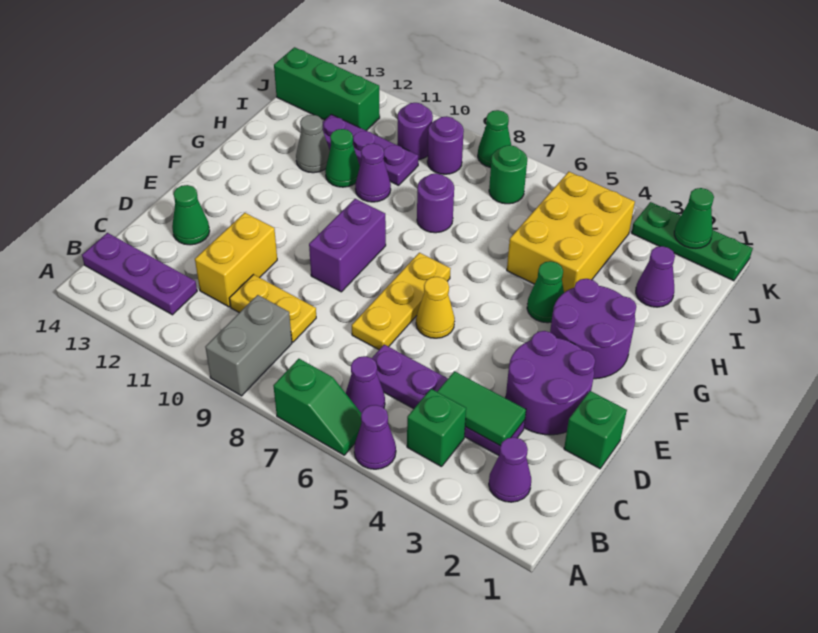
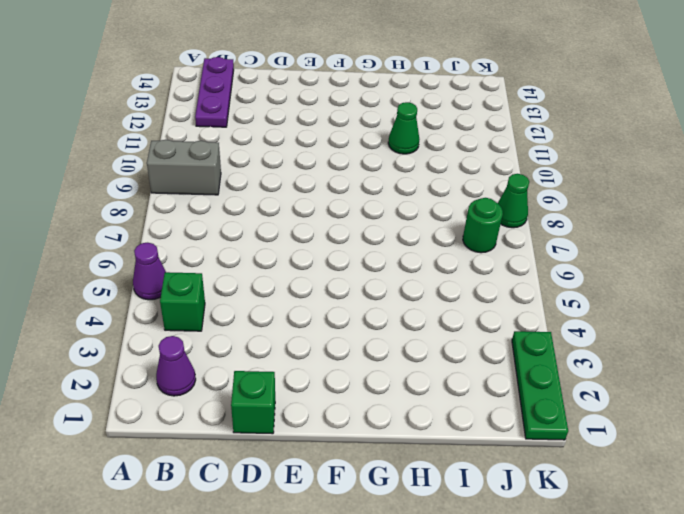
none -> green 1x2 slope [273,359,362,455]
none -> purple 1x1 cone [346,356,385,413]
none -> purple 1x4 plate [372,345,525,456]
none -> yellow 1x2 plate [230,275,316,342]

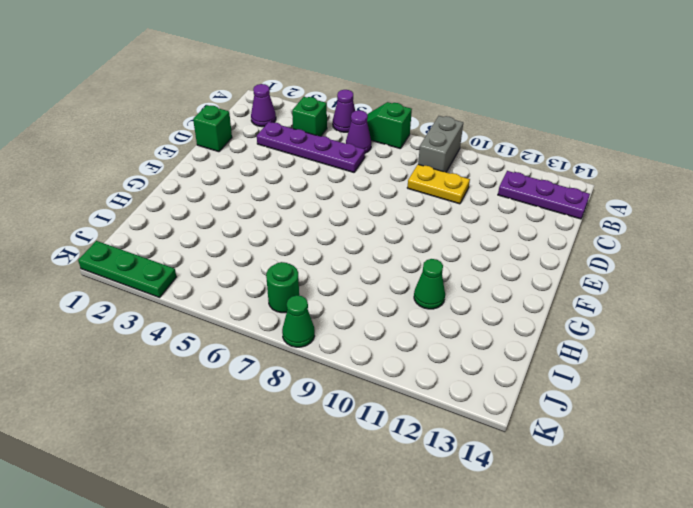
none -> yellow 1x2 brick [195,213,277,307]
none -> purple 2x2 round brick [506,331,595,435]
none -> yellow 1x3 plate [352,253,451,350]
none -> green 1x1 cone [172,185,210,245]

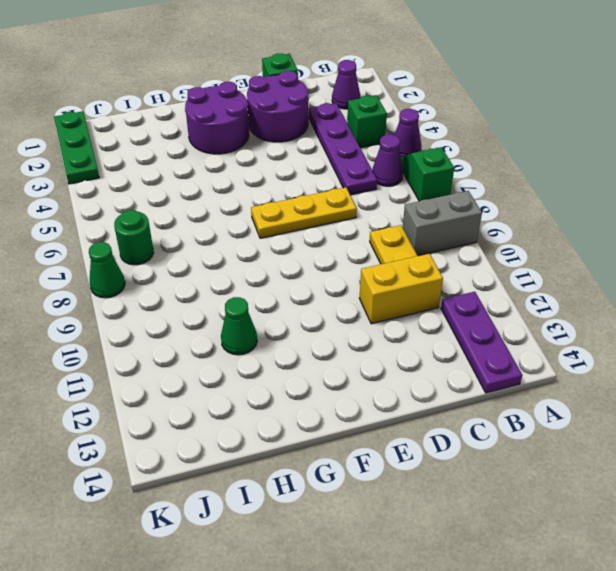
none -> green 1x1 cone [172,185,210,245]
none -> yellow 1x1 cone [416,277,455,338]
none -> purple 1x2 brick [309,199,386,292]
none -> green 1x1 cone [527,261,564,323]

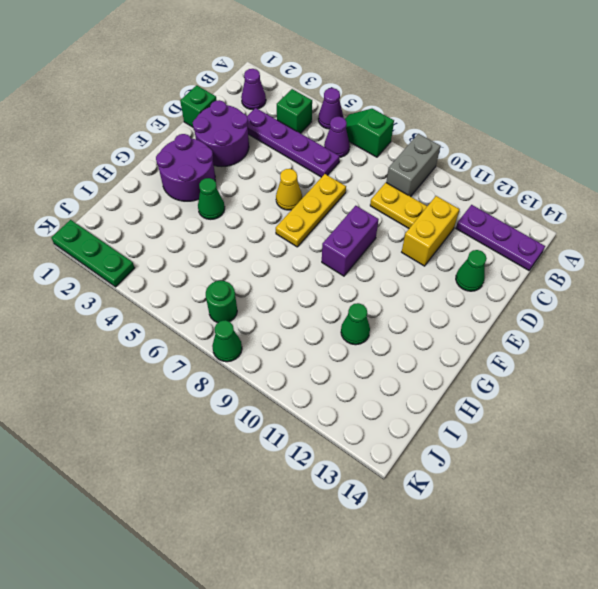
none -> yellow 2x3 brick [507,172,635,293]
none -> purple 1x1 round brick [417,173,454,233]
none -> purple 1x1 cone [355,143,391,202]
none -> grey 1x1 cone [296,115,330,173]

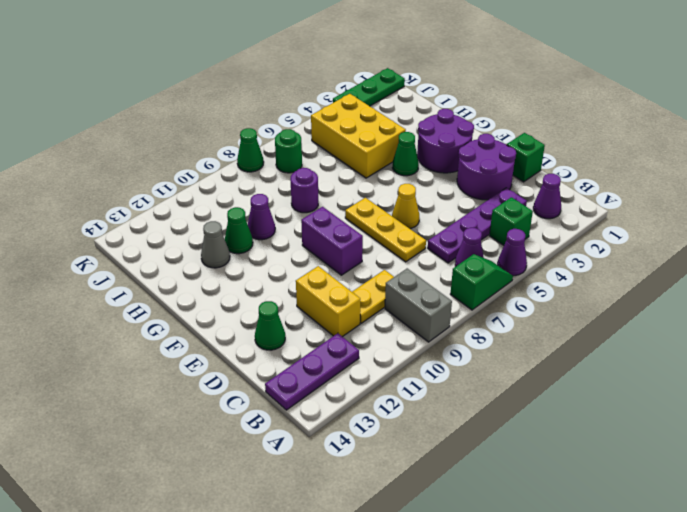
none -> purple 1x1 cone [636,246,675,307]
none -> purple 1x3 plate [322,114,418,185]
none -> purple 1x1 round brick [427,116,464,174]
none -> purple 1x1 round brick [397,103,433,160]

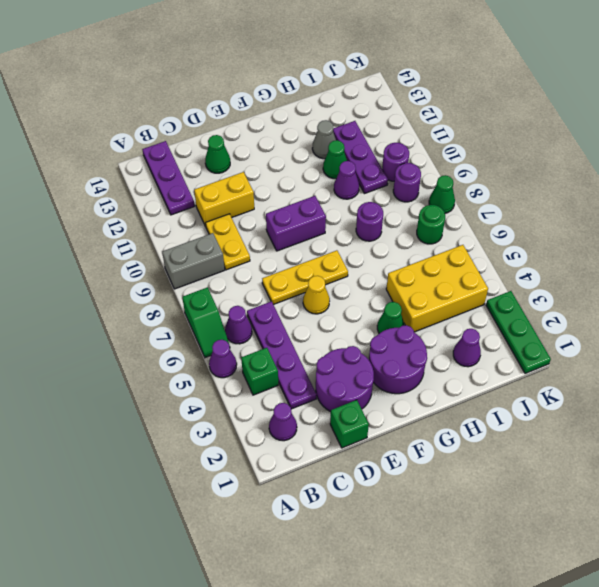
none -> green 1x3 brick [274,47,380,131]
none -> green 1x2 tile [437,371,526,446]
none -> green 1x1 cone [674,188,714,248]

